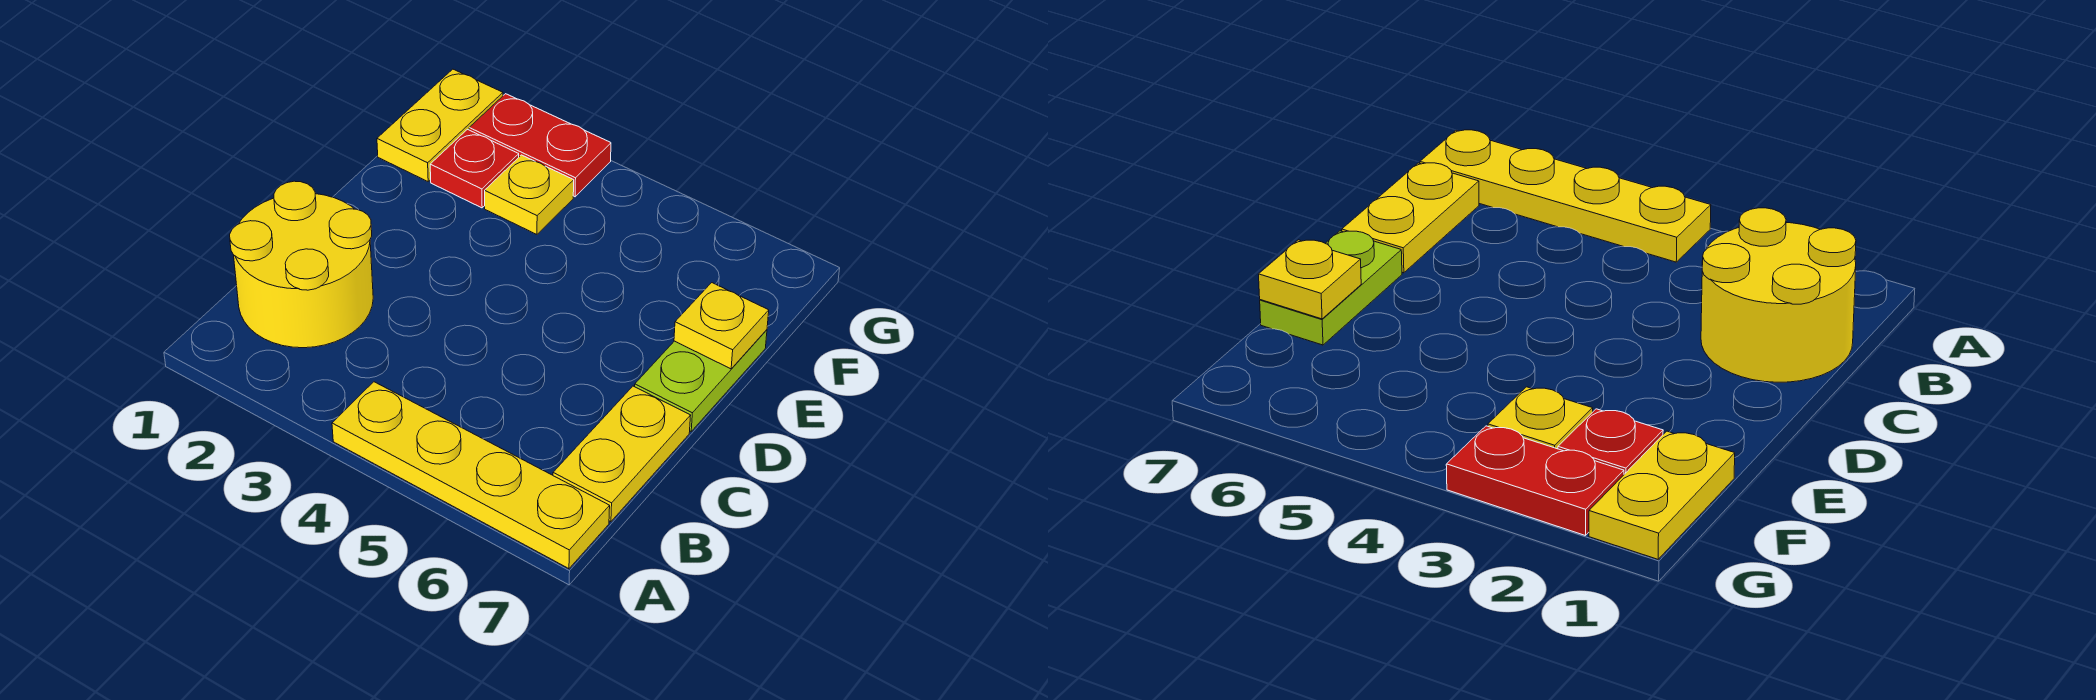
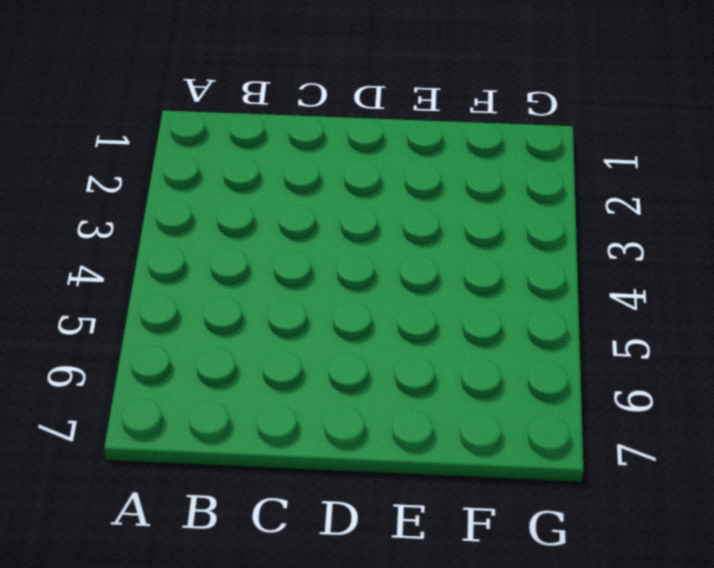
none -> yellow 1x4 plate [332,382,610,569]
none -> yellow 2x2 round brick [230,181,373,348]

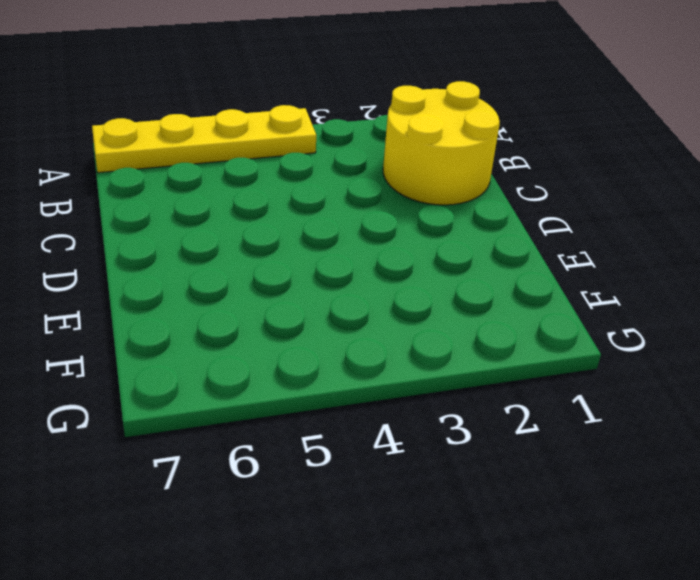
none -> yellow 1x2 plate [553,386,691,522]
none -> lime 1x2 plate [635,330,767,431]

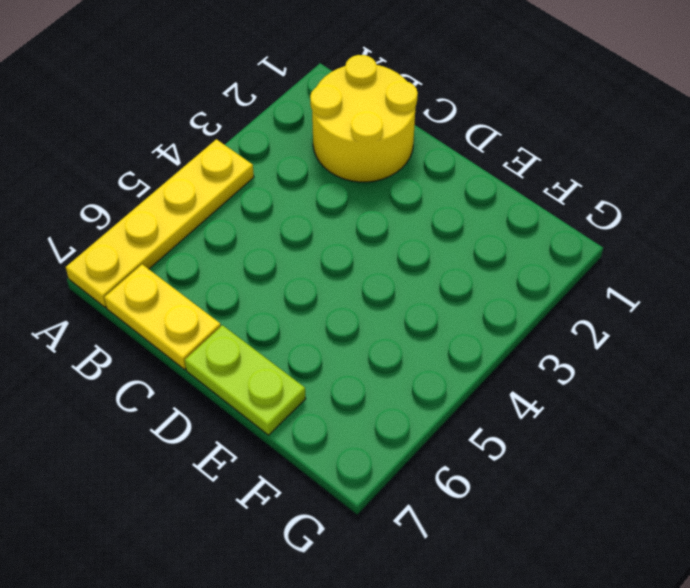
none -> yellow 1x2 plate [377,69,503,181]
none -> red 1x1 plate [430,129,519,208]

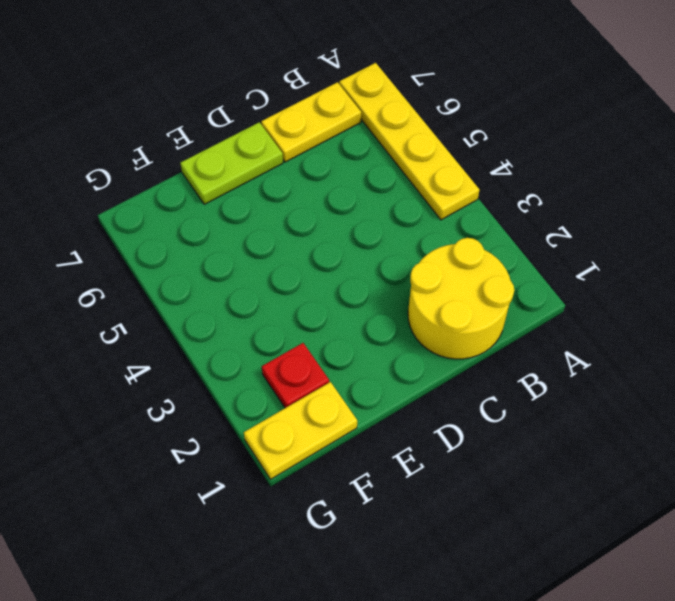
none -> yellow 1x1 plate [485,155,574,234]
none -> red 1x2 plate [469,94,611,197]

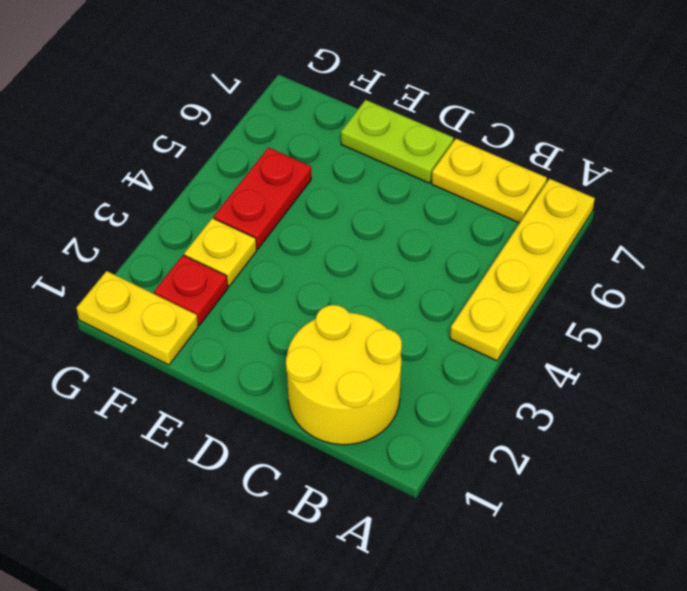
red 1x2 plate [214,147,311,249] -> red 1x2 plate moved to [469,94,611,197]
none -> yellow 1x1 plate [674,283,769,369]

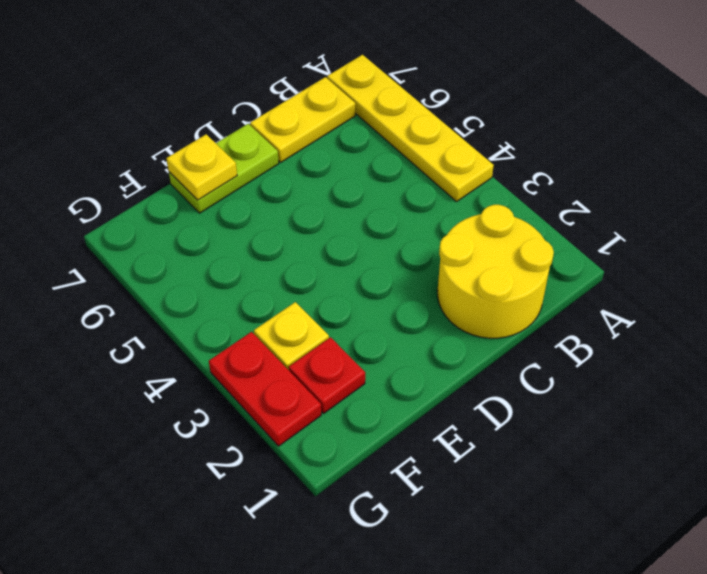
none -> yellow 1x2 plate [377,69,503,181]

